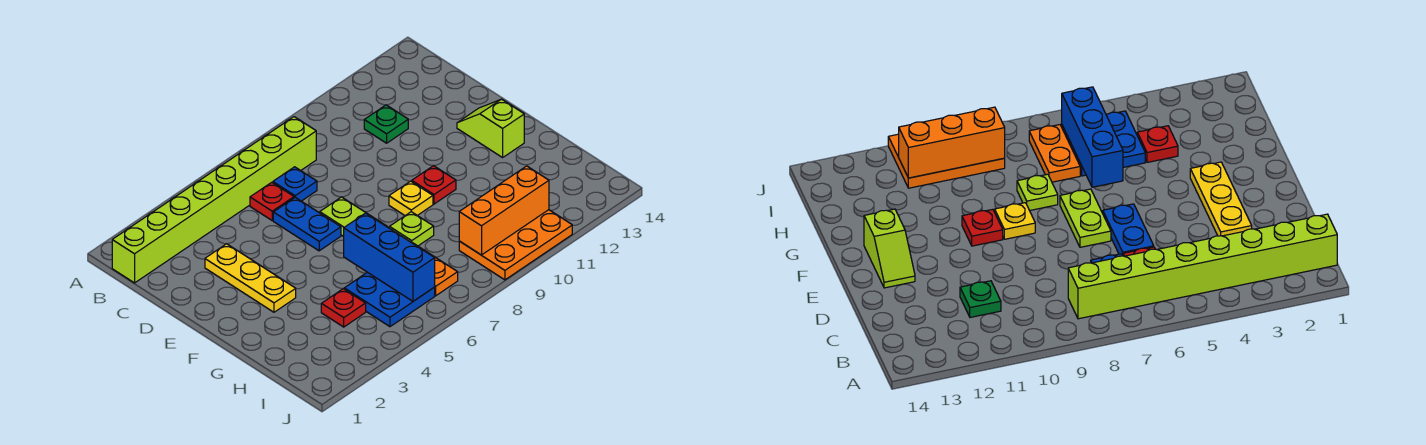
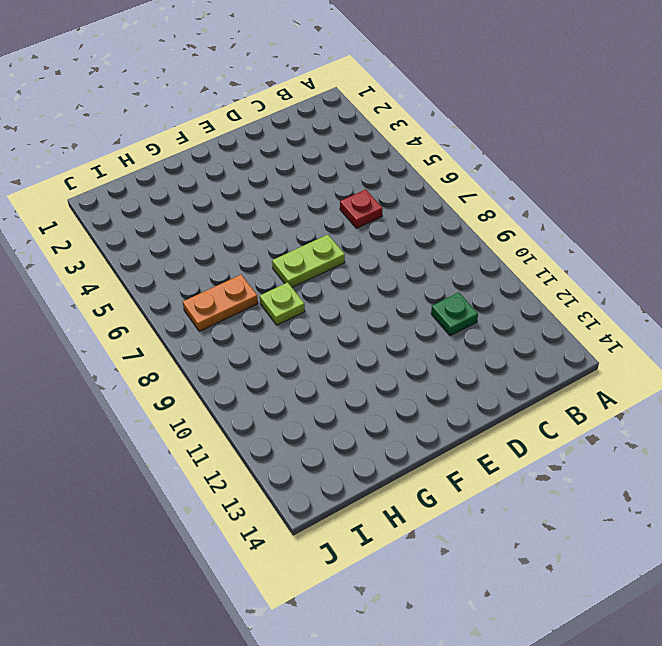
none -> lime 1x8 brick [112,117,316,283]
none -> blue 1x1 plate [273,167,317,201]
none -> yellow 1x3 plate [205,244,296,312]

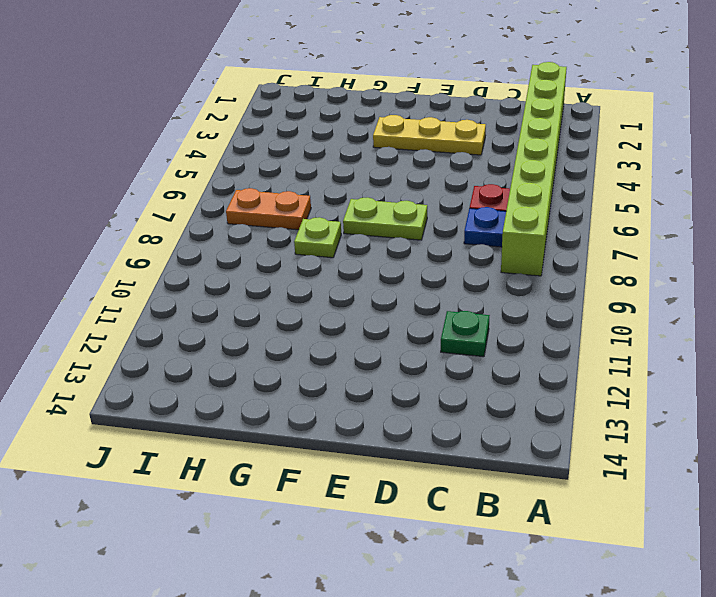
none -> blue 1x2 plate [273,197,341,251]
none -> lime 1x2 slope [457,99,524,157]
none -> yellow 1x1 plate [389,181,433,216]

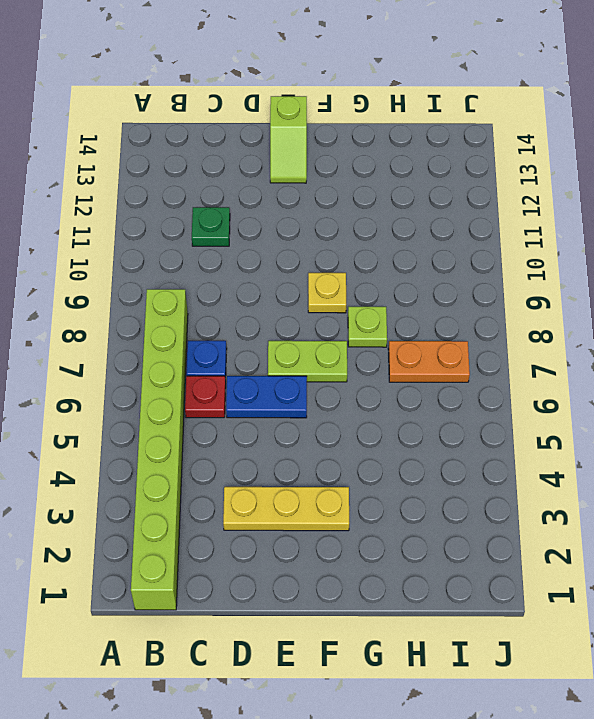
lime 1x2 slope [270,96,307,183] -> lime 1x2 slope turned to [457,99,524,157]
none -> red 1x1 plate [412,166,456,204]
none -> red 1x1 plate [321,289,366,327]
none -> blue 2x2 plate [344,272,435,327]

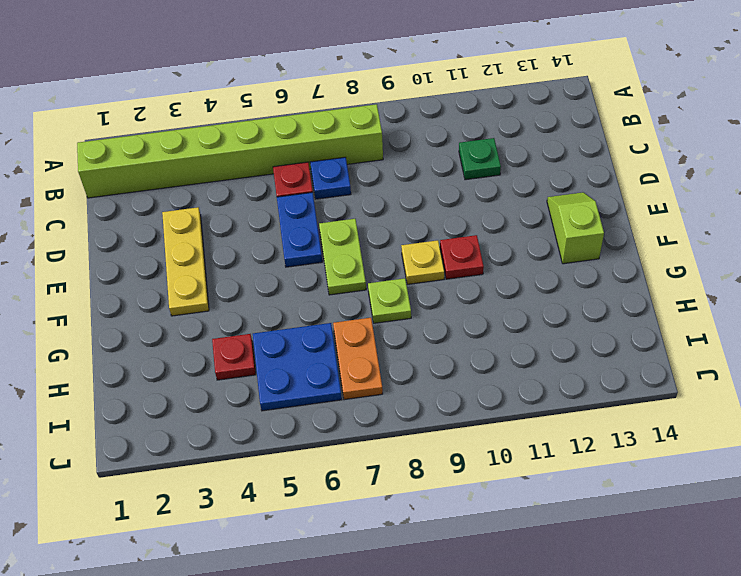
none -> orange 2x3 plate [459,210,572,280]
none -> blue 1x3 brick [344,213,435,301]
none -> orange 1x3 brick [459,166,549,255]

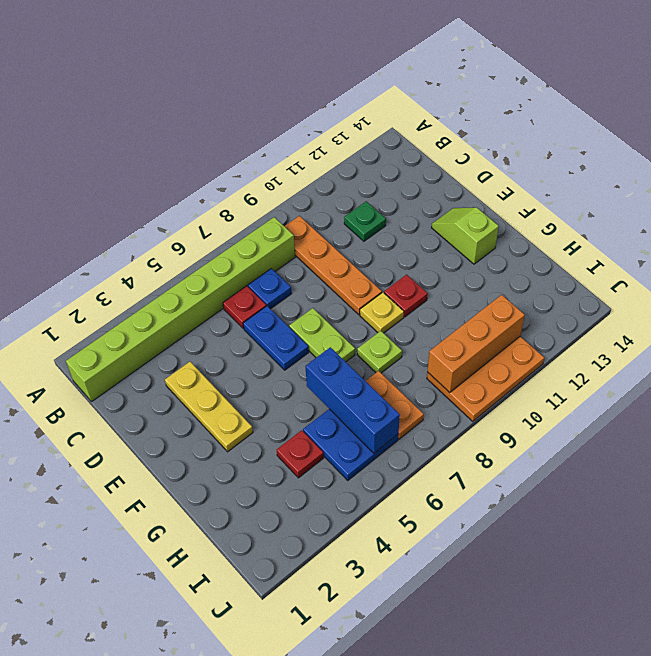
orange 1x4 plate [285,216,382,315] -> none

